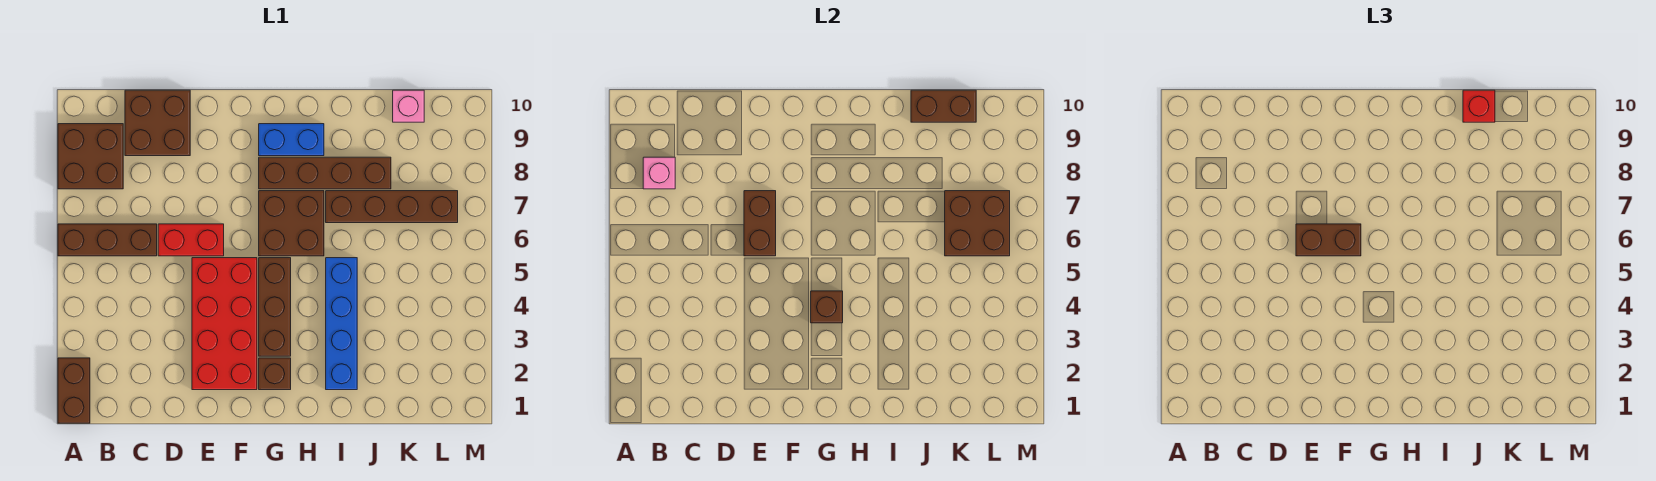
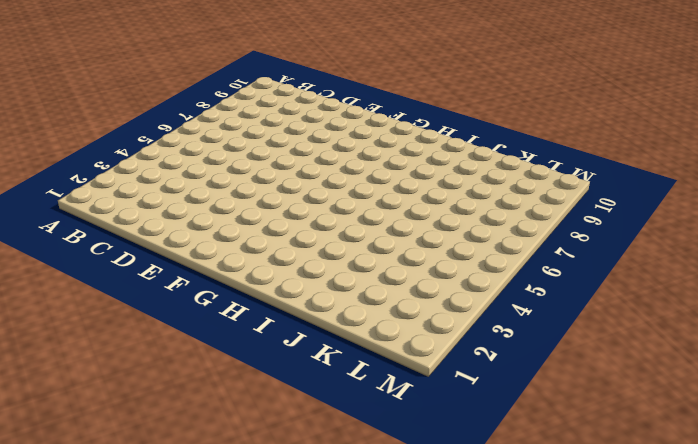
none -> brown 1x2 brick [58,358,90,423]
none -> brown 1x3 brick [58,224,157,256]
none -> brown 2x2 brick [58,124,123,189]

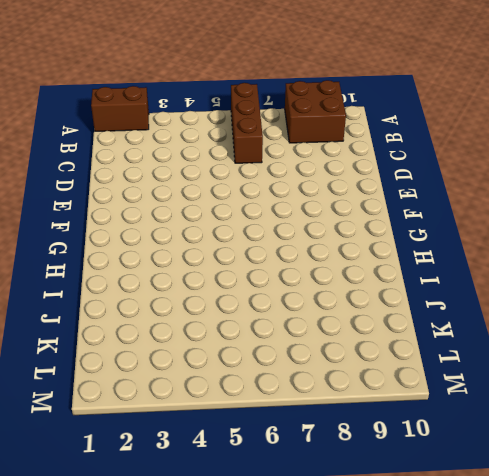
none -> brown 2x2 brick [125,90,190,156]
none -> red 1x2 brick [158,224,224,256]
none -> red 2x4 brick [192,258,257,390]

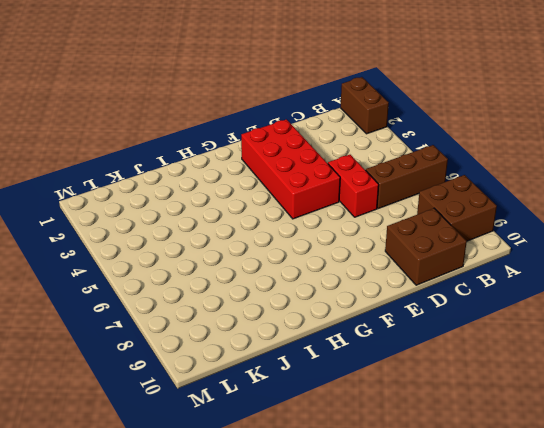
red 1x2 brick [328,155,379,217] -> red 1x2 brick turned to [158,224,224,256]
none -> brown 1x1 brick [259,358,291,390]
none -> brown 1x3 brick [259,258,291,356]
none -> brown 2x2 brick [259,191,324,256]

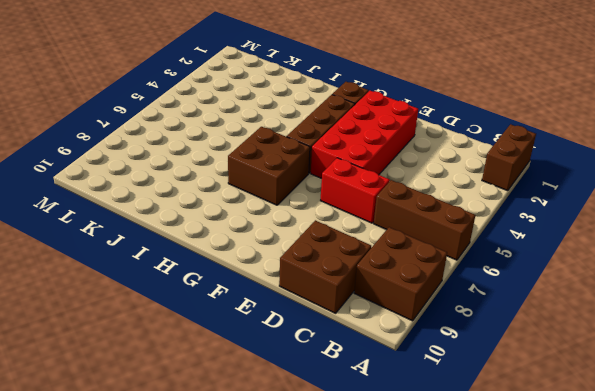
none -> brown 1x4 brick [259,157,391,189]
none -> blue 1x2 brick [259,124,324,156]
none -> blue 1x4 brick [326,258,357,390]

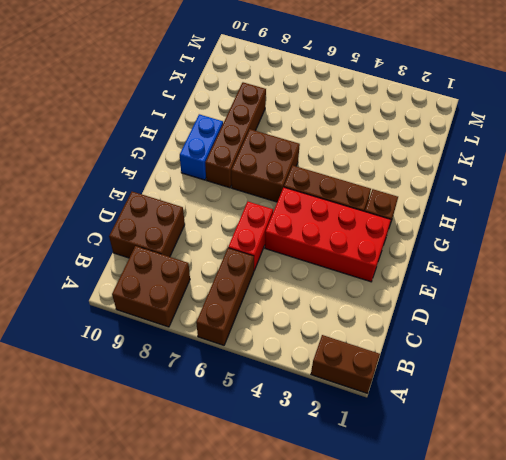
none -> blue 1x4 brick [326,258,357,390]
none -> brown 1x4 brick [326,191,458,223]
none -> pink 1x1 brick [393,90,424,122]

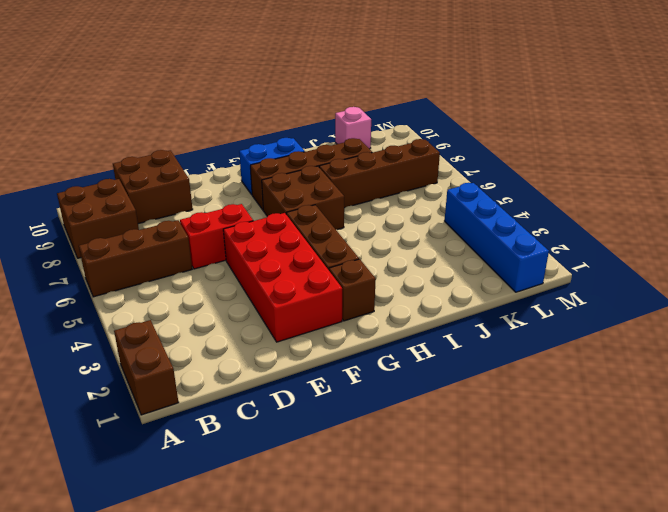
blue 1x4 brick [445,183,549,292] -> blue 1x4 brick moved to [326,258,357,390]
none -> pink 1x1 brick [643,157,675,189]
none -> brown 1x2 brick [744,191,776,256]
none -> brown 1x1 brick [811,291,843,323]

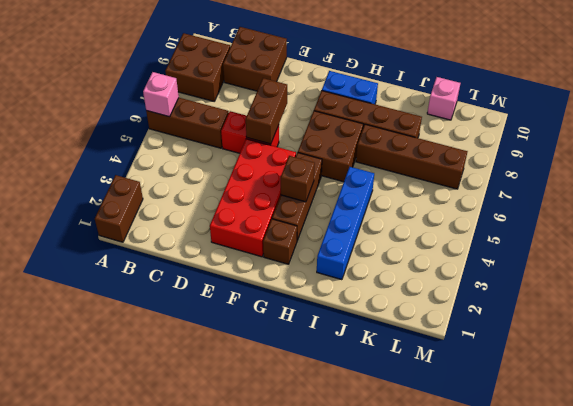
pink 1x1 brick [143,72,179,117] -> pink 1x1 brick moved to [643,157,675,189]
none -> brown 1x2 brick [911,90,976,122]
none -> brown 2x2 brick [945,191,1010,256]
none -> brown 1x2 brick [1296,224,1361,256]

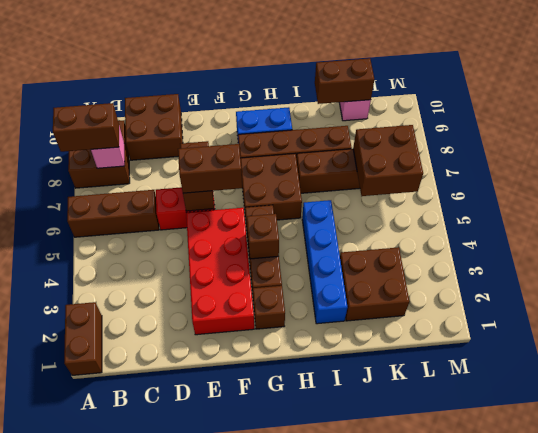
brown 1x2 brick [53,103,119,152] -> none
brown 2x2 brick [340,247,409,321] -> none
none -> red 1x1 brick [1463,90,1495,122]

